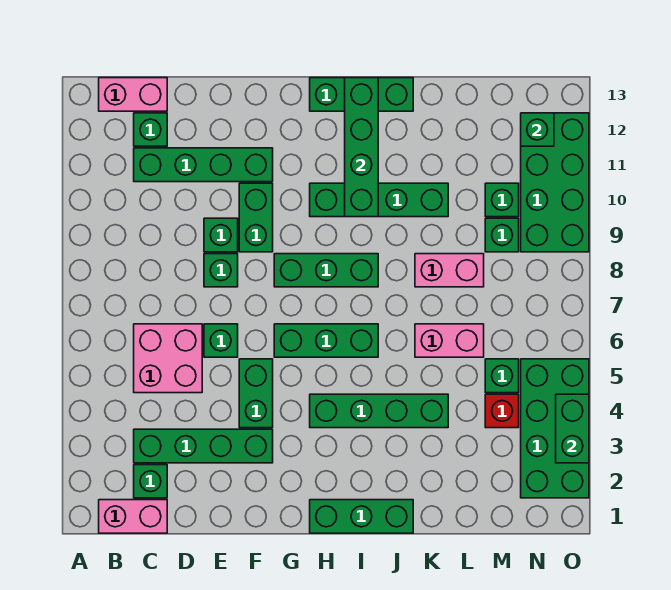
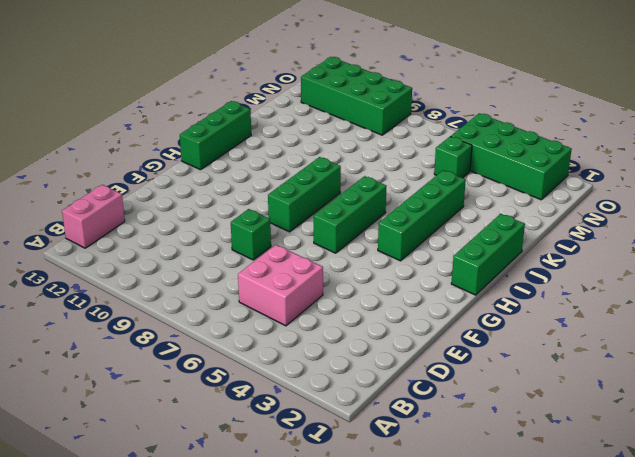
none -> pink 1x2 brick [99,500,167,533]
none -> green 1x1 brick [134,465,167,498]
none -> green 1x4 brick [134,429,273,463]

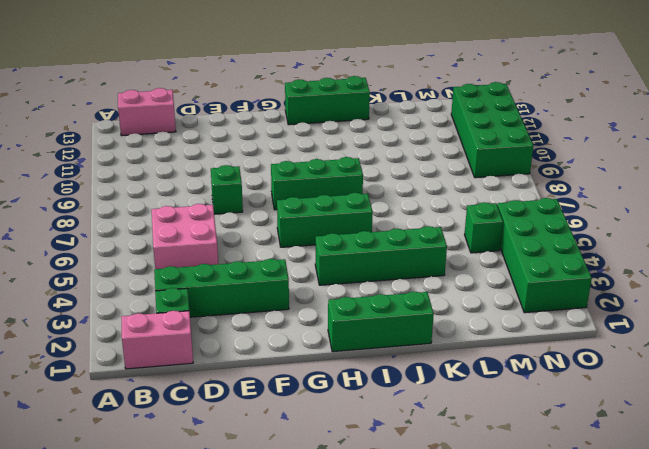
none -> green 1x4 brick [134,148,273,182]
none -> green 1x1 brick [134,113,167,146]
none -> green 1x1 brick [204,324,238,357]

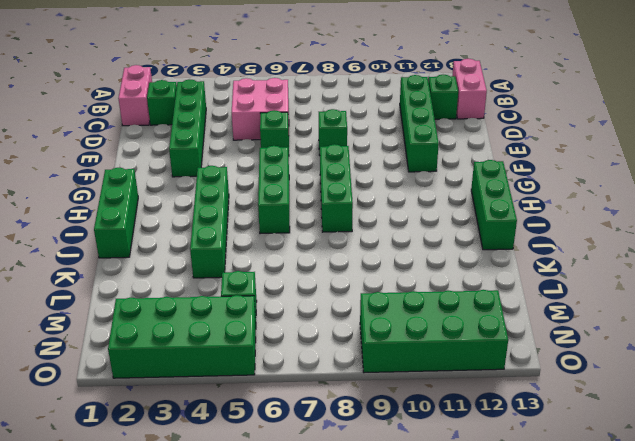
none -> green 1x1 brick [204,218,238,252]
none -> green 1x2 brick [239,359,273,428]
none -> green 1x2 brick [239,183,273,252]

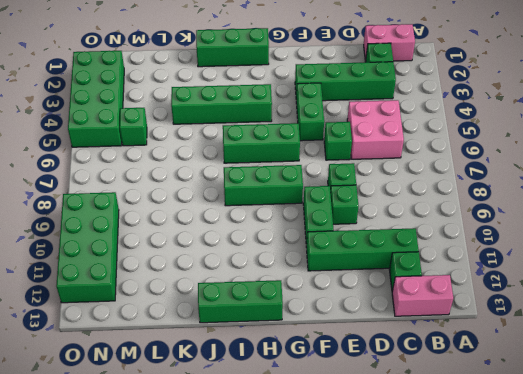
none -> green 1x4 brick [310,183,448,217]
none -> pink 1x2 brick [415,324,484,357]
none -> pink 1x2 brick [415,254,484,287]

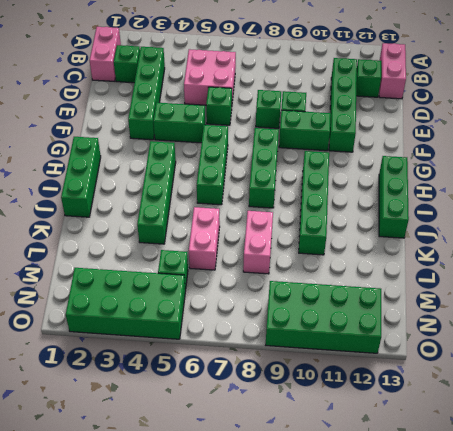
none -> red 1x1 brick [485,394,519,428]
none -> green 1x1 brick [485,218,519,252]
none -> green 1x1 brick [485,183,519,217]

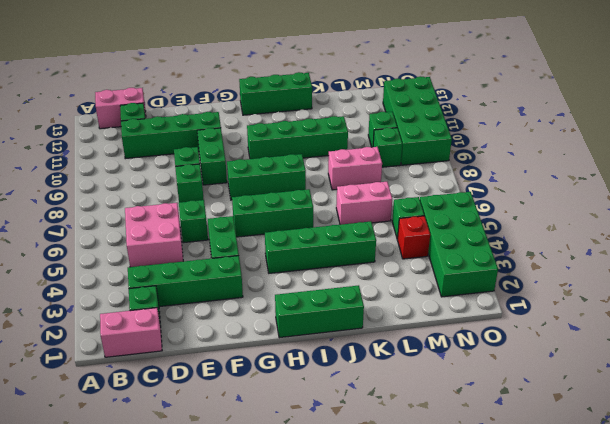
none -> green 1x4 brick [345,78,378,217]
none -> green 1x1 brick [521,113,554,146]
none -> green 1x2 brick [556,394,589,463]

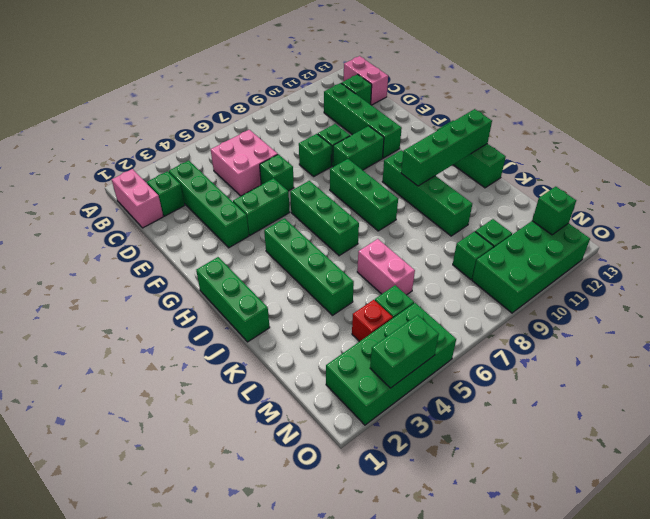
none -> pink 1x2 brick [415,254,484,287]

